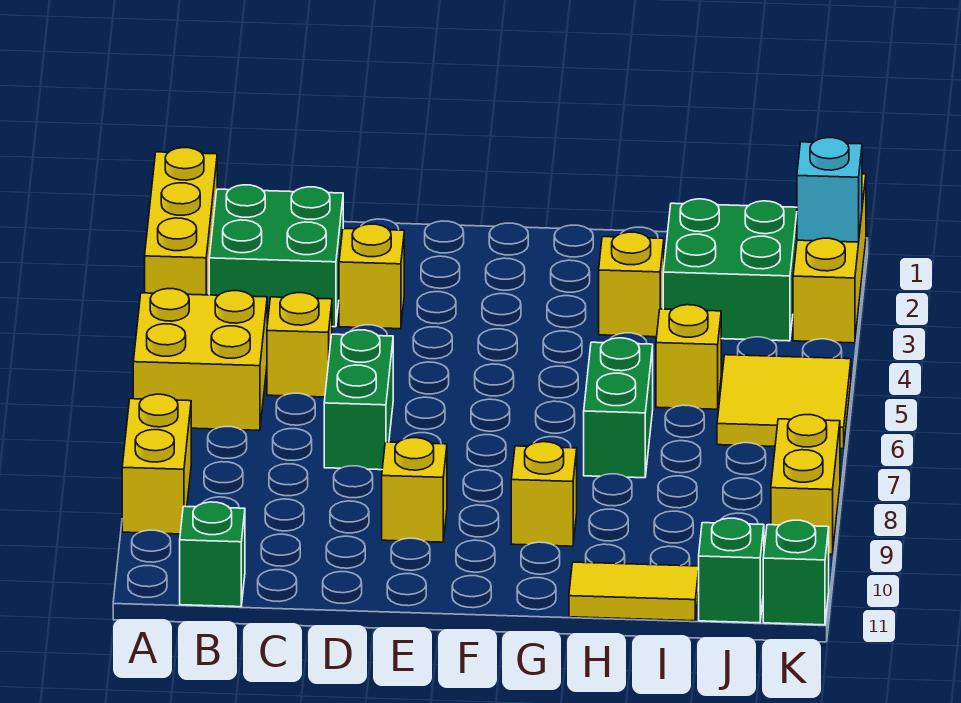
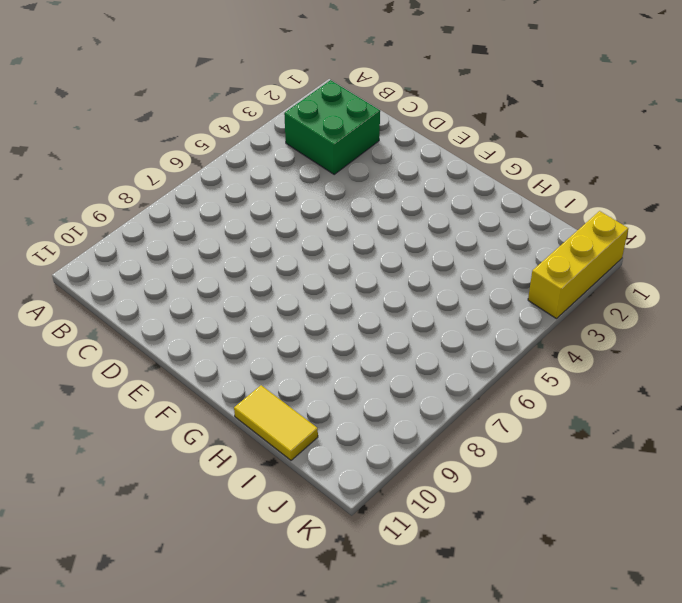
none -> yellow 1x3 brick [145,148,217,295]
none -> yellow 2x2 brick [133,289,267,430]
none -> yellow 1x2 brick [122,394,191,534]

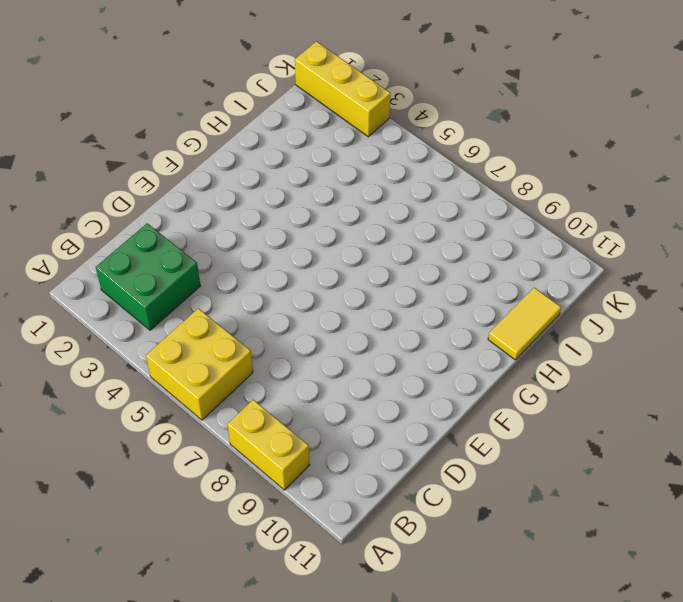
none -> yellow 1x3 brick [145,148,217,295]
none -> green 1x1 brick [180,502,245,607]
none -> yellow 1x1 brick [267,293,332,397]

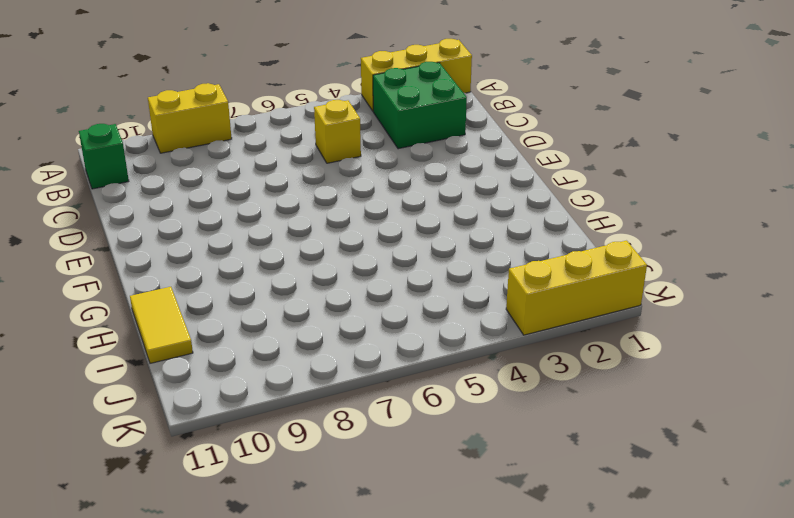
none -> yellow 2x2 brick [133,289,267,430]
none -> yellow 1x1 brick [339,224,404,329]
none -> green 1x2 brick [324,330,393,470]

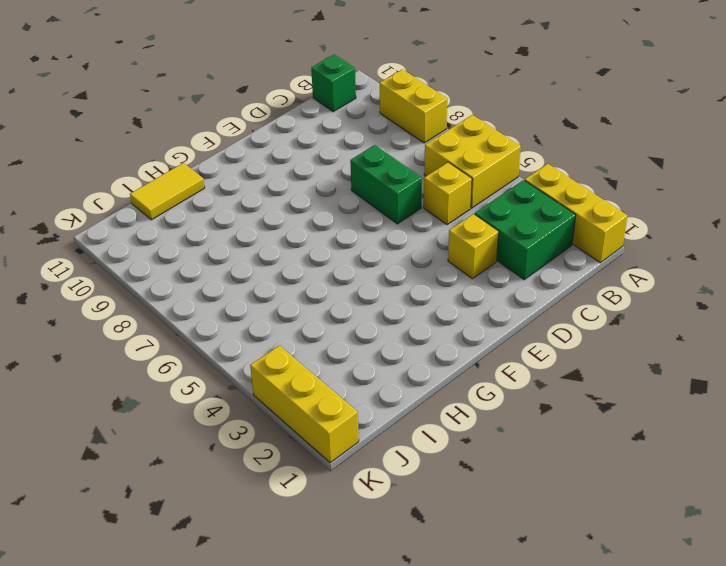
none -> yellow 1x1 brick [382,438,447,542]
none -> yellow 1x1 brick [511,442,577,546]
none -> yellow 1x1 brick [599,232,664,337]

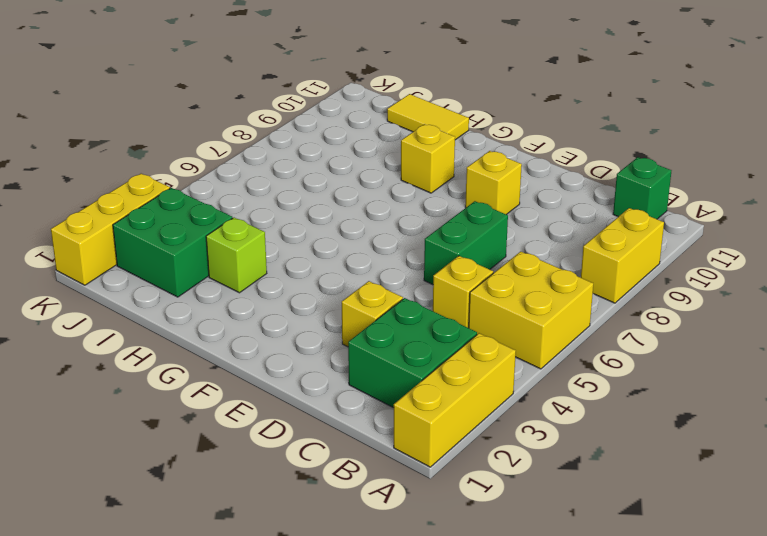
lime 1x1 brick [206,218,267,293] -> yellow 1x1 brick [599,232,664,337]
none -> green 1x2 brick [584,338,653,478]
none -> yellow 1x1 brick [656,305,721,409]
none -> yellow 2x2 tile [717,355,851,449]

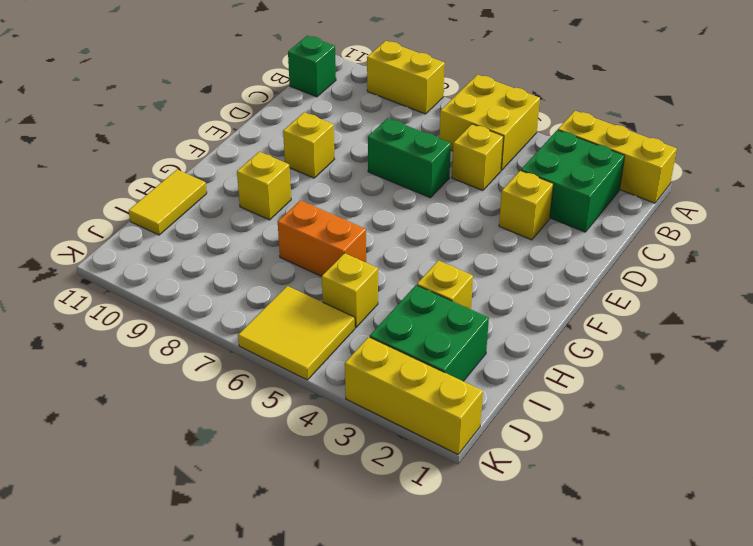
orange 1x2 brick [278,200,366,276] -> green 1x2 brick [584,338,653,478]
none -> green 1x1 brick [699,518,764,623]
none -> yellow 1x2 brick [771,415,840,554]
none -> green 1x1 brick [763,520,829,625]

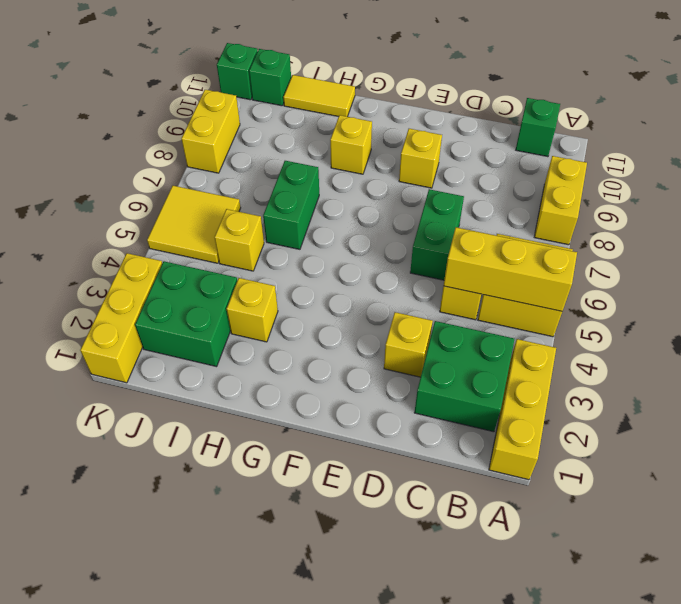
yellow 1x3 brick [444,227,577,311] -> none
none -> cyan 1x1 brick [797,138,862,242]

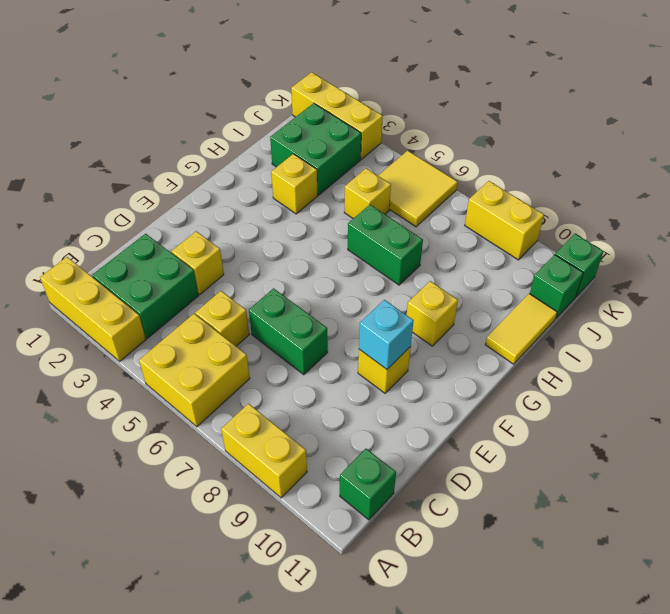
cyan 1x1 brick [359,300,414,369] -> cyan 1x1 brick moved to [797,138,862,242]

